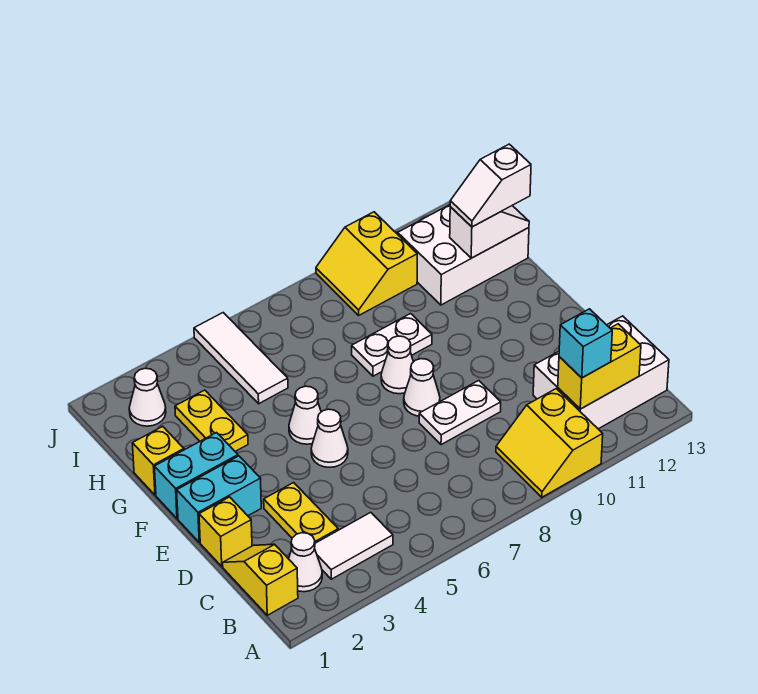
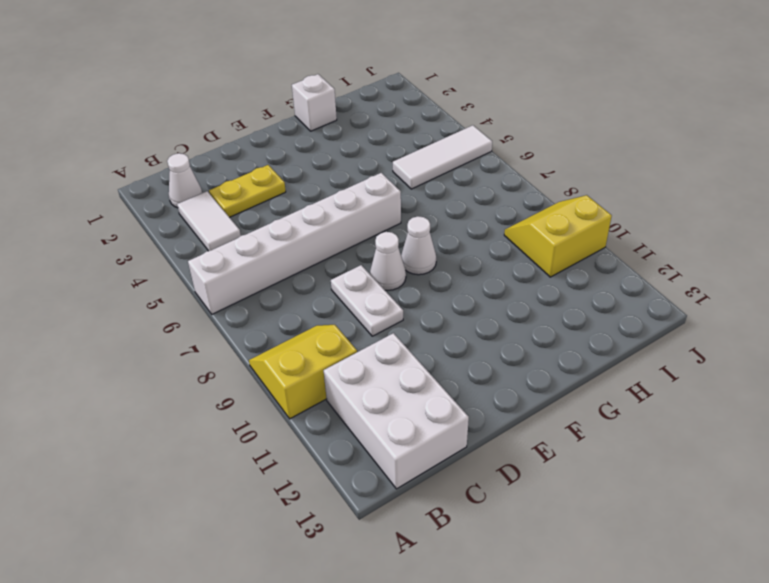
white 1x6 brick [188,173,401,314] -> none
white 1x1 brick [292,74,337,131] -> yellow 1x1 brick [132,426,184,495]
none -> yellow 1x2 slope [223,544,298,615]
none -> yellow 1x1 brick [199,497,252,566]
none -> cyan 1x2 brick [177,456,261,542]

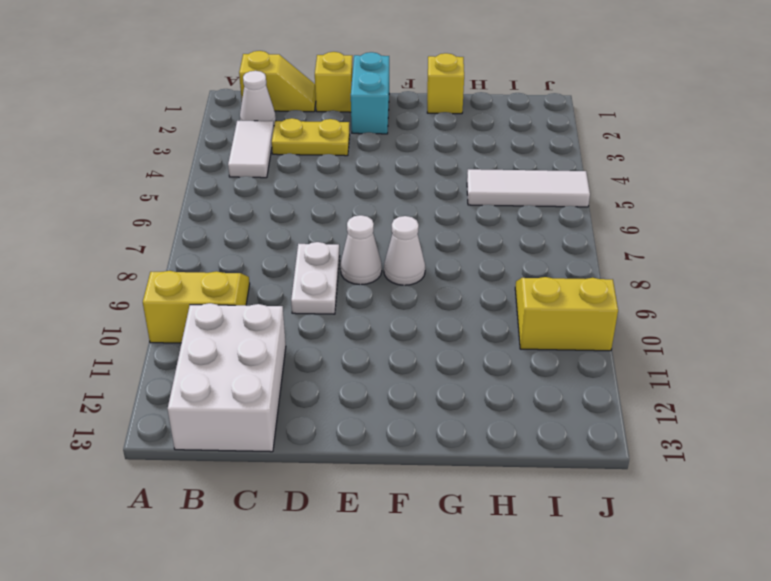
none -> white 1x1 cone [311,409,348,467]
none -> cyan 1x2 brick [154,433,238,519]
none -> white 1x1 cone [289,386,321,444]

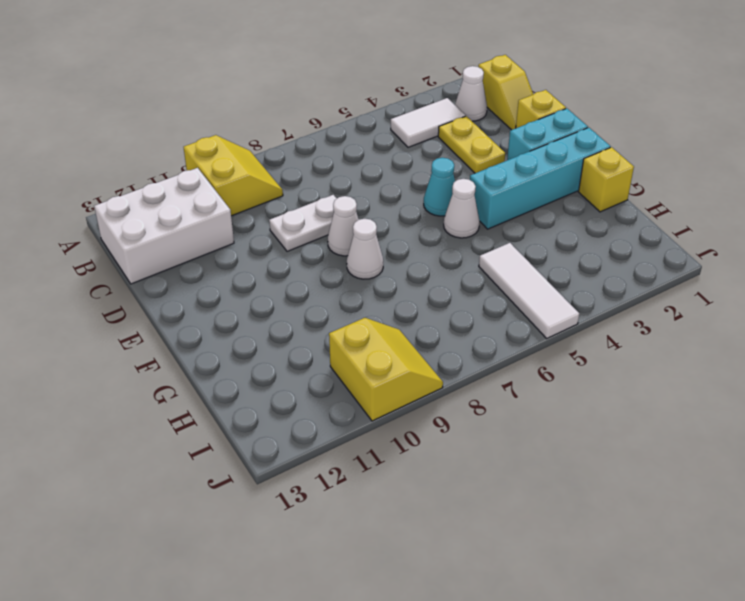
cyan 1x1 cone [424,158,455,216] -> white 1x1 cone [311,409,348,467]
cyan 1x4 brick [470,128,610,229] -> cyan 1x2 brick [154,433,238,519]
none -> yellow 1x2 plate [175,390,248,451]
none -> white 1x2 plate [352,314,432,376]
none -> white 2x3 brick [398,205,529,305]

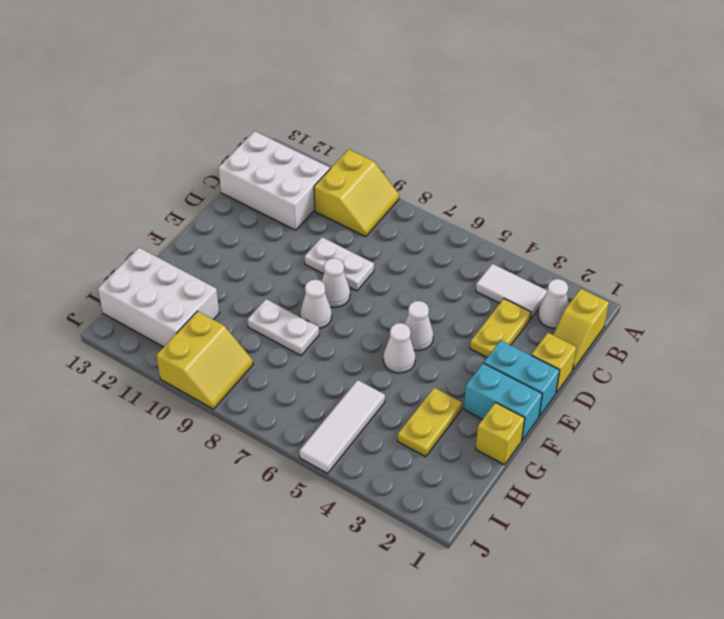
none -> white 1x1 cone [129,368,166,426]
none -> yellow 1x2 brick [558,324,641,409]
none -> white 1x2 slope [450,206,529,258]

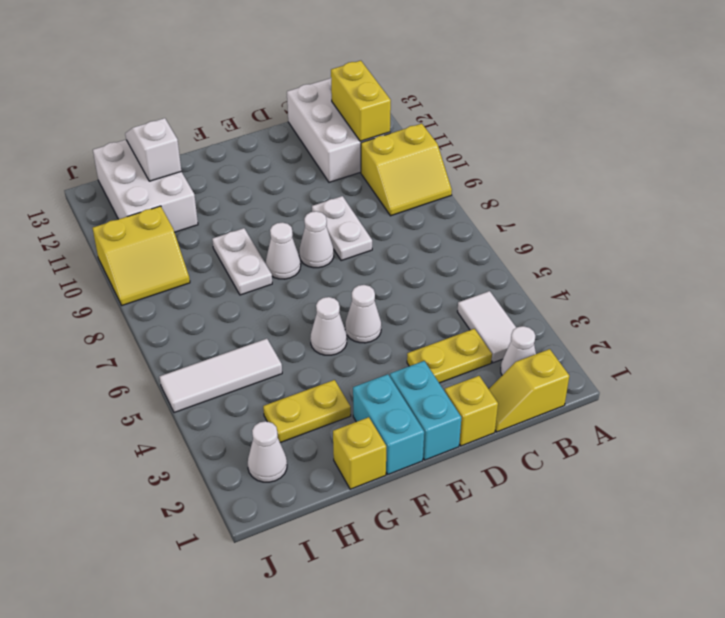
none -> cyan 1x1 brick [559,309,612,378]
none -> white 1x2 slope [450,144,531,227]

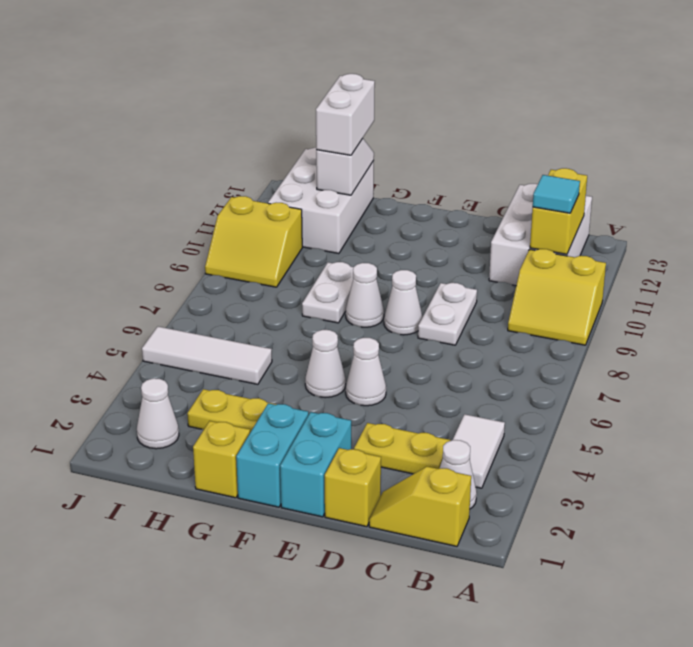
cyan 1x1 tile [533,175,580,213] -> cyan 1x1 brick [559,309,612,378]
white 1x2 brick [316,74,375,155] -> white 1x2 slope [450,144,531,227]

